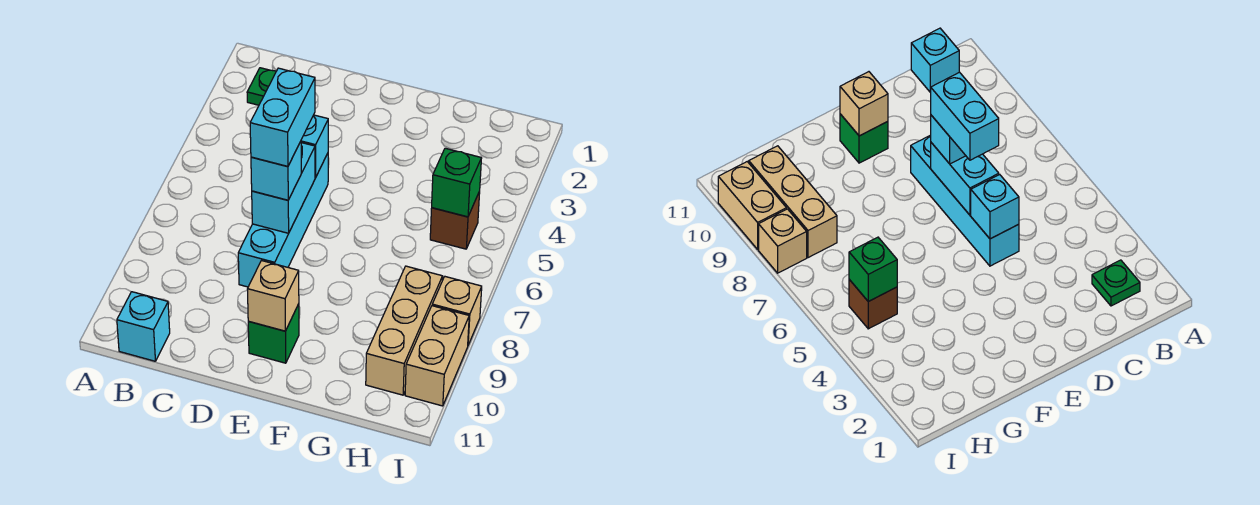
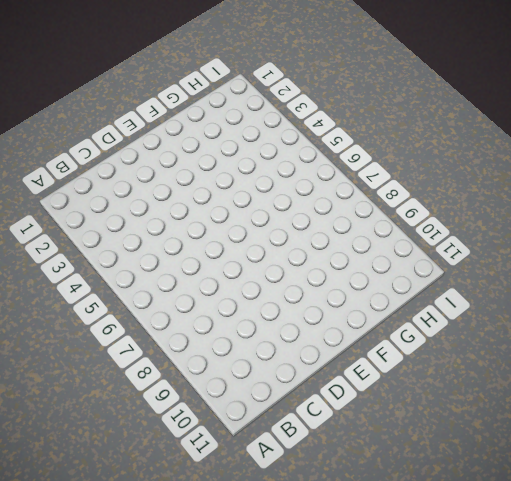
none -> green 1x1 plate [247,68,276,105]
none -> cyan 1x1 brick [117,292,170,361]
none -> cyan 1x4 brick [238,153,328,287]

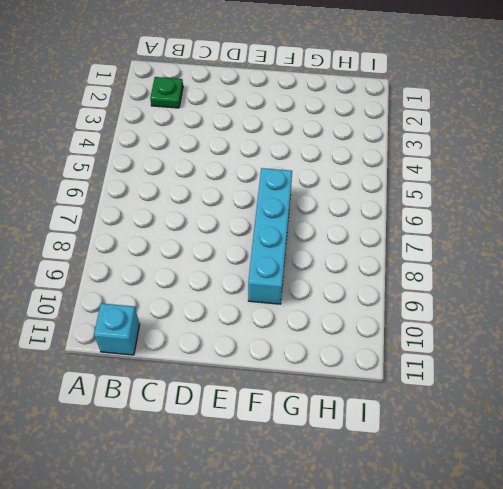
cyan 1x4 brick [248,168,292,304] -> cyan 1x4 brick moved to [238,153,328,287]
none -> green 1x1 brick [248,304,299,363]
none -> brown 1x1 brick [430,191,480,249]
none -> tan 1x3 brick [366,266,443,395]

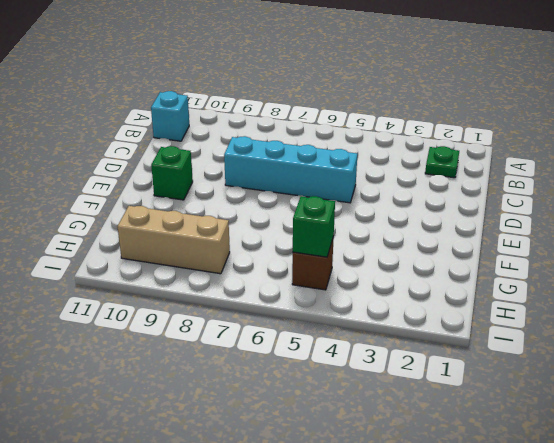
none -> tan 1x1 brick [432,277,482,345]
none -> tan 1x2 brick [405,306,469,406]
none -> cyan 1x1 brick [301,115,328,177]

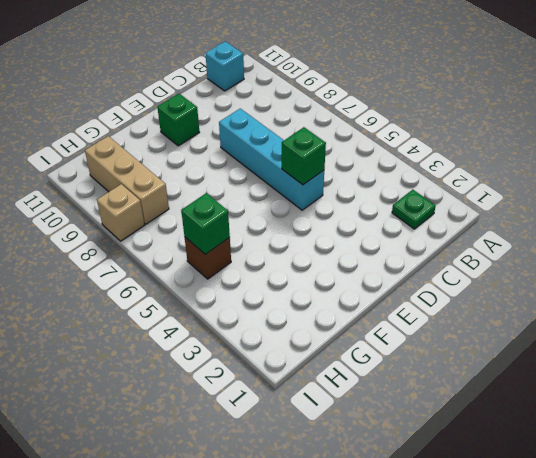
green 1x1 brick [282,127,326,185] -> cyan 1x1 brick [301,115,328,177]
none -> tan 1x2 brick [405,306,469,406]
none -> cyan 1x2 brick [252,143,315,233]
none -> tan 1x1 brick [247,261,299,331]

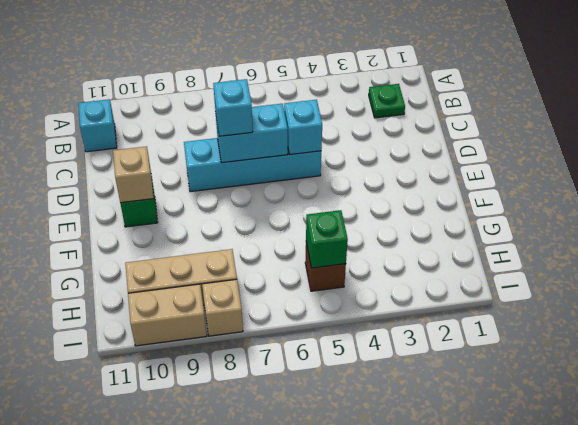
none -> cyan 1x2 brick [250,68,315,166]

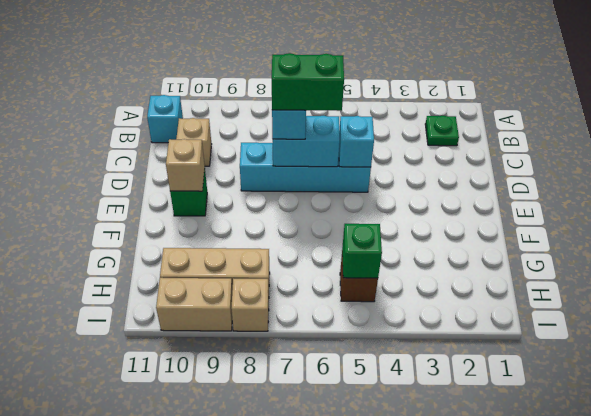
tan 1x1 brick [176,118,212,166] -> none
green 1x2 brick [272,53,344,111] -> cyan 1x2 brick [250,68,315,166]

